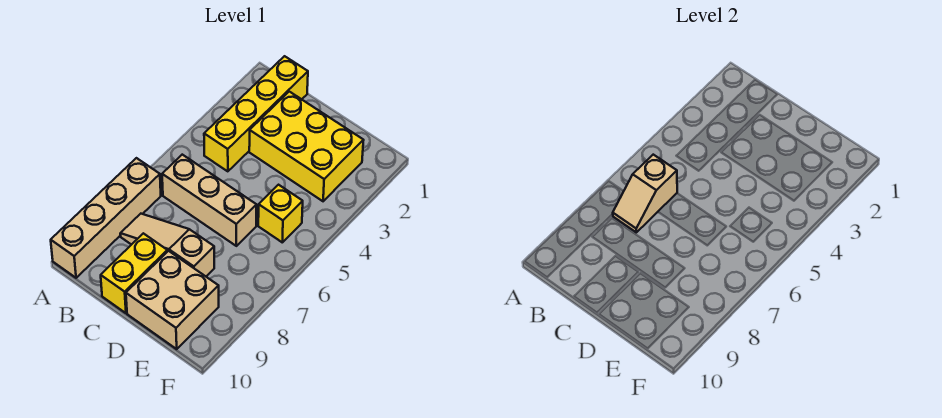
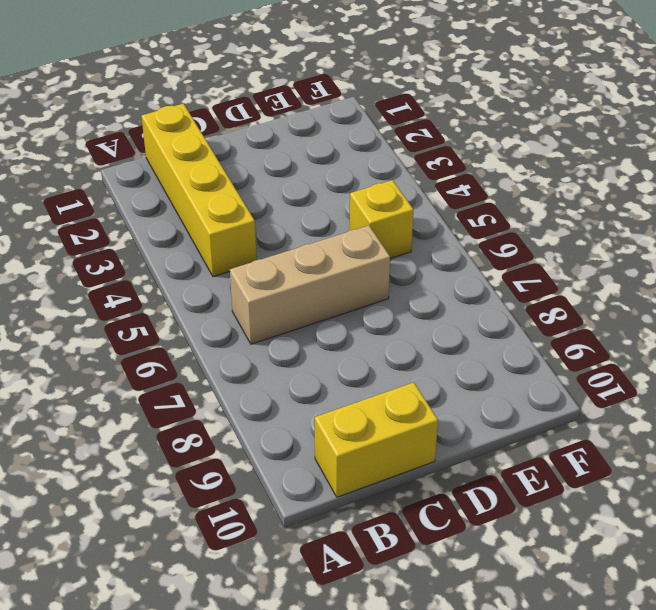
yellow 1x2 brick [315,383,438,497] -> yellow 1x2 brick turned to [101,233,167,313]
none -> tan 1x4 brick [51,158,161,278]
none -> tan 1x3 slope [120,214,214,276]

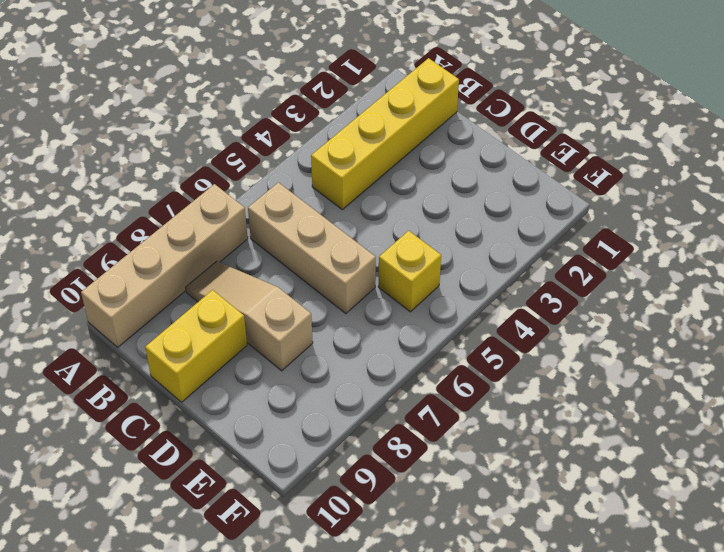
none -> yellow 2x3 brick [249,92,364,201]
none -> tan 2x2 brick [126,251,219,349]

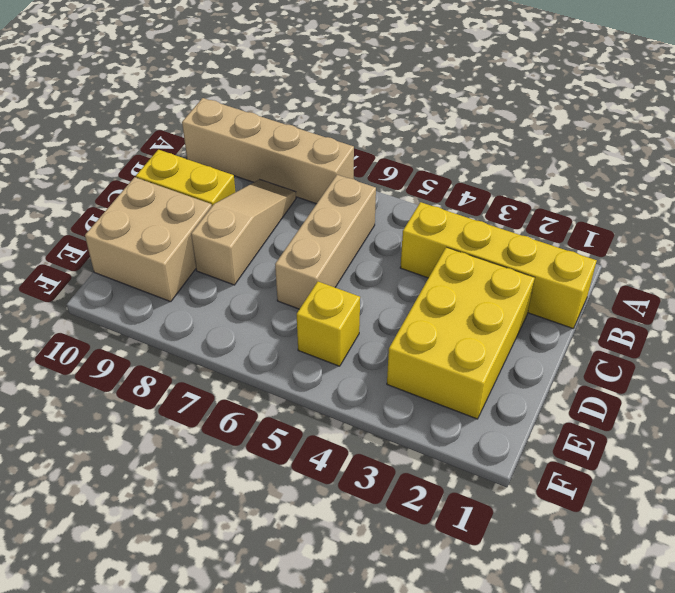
none -> tan 1x2 slope [613,155,677,232]

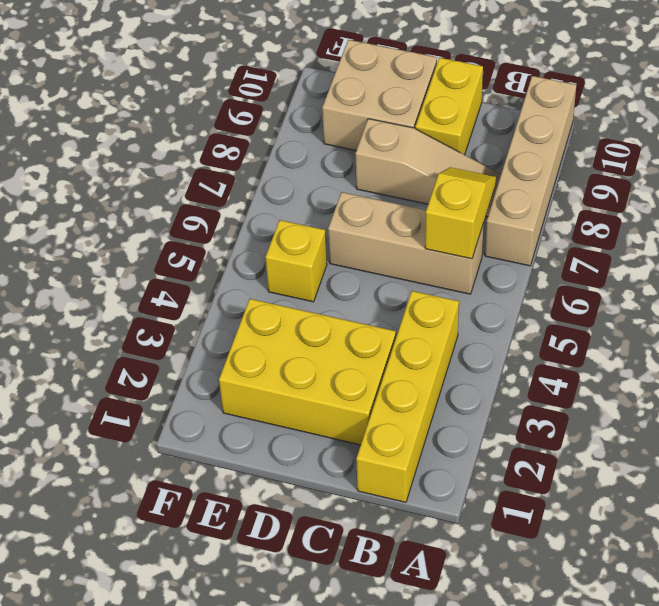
yellow 1x2 slope [425,167,496,259] -> tan 1x2 slope [613,155,677,232]

